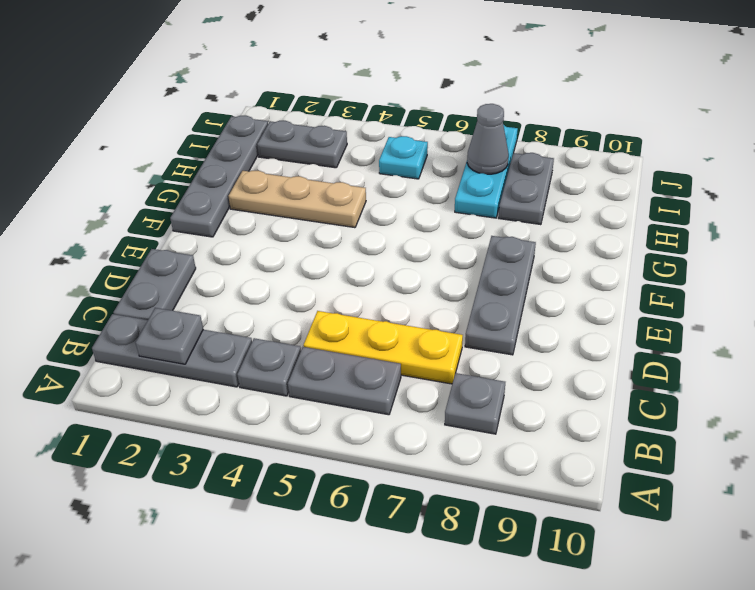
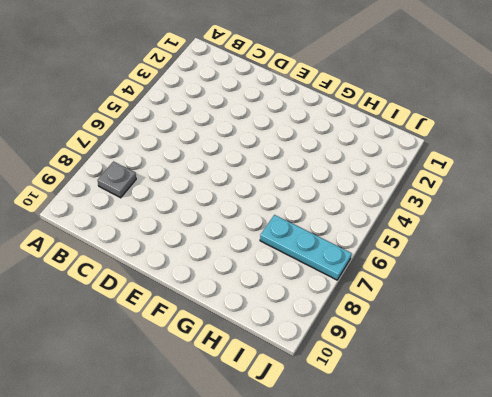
none -> grey 1x3 plate [92,314,252,387]
none -> grey 1x1 plate [237,338,301,396]
none -> grey 1x2 plate [288,347,401,415]

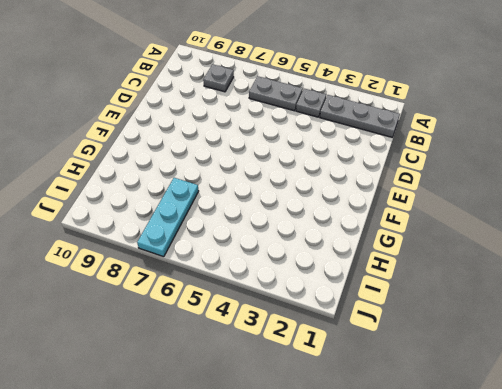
none -> grey 1x2 plate [113,249,196,320]
none -> yellow 1x3 plate [303,311,463,384]
none -> grey 1x3 plate [465,236,536,355]

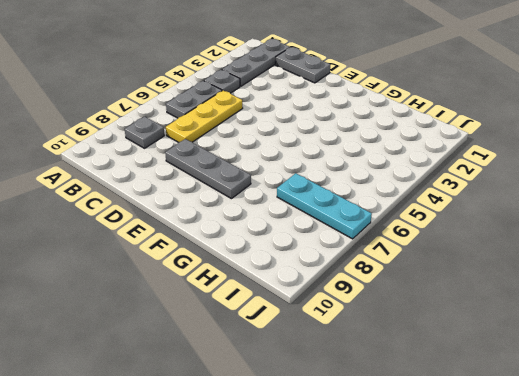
none -> grey 1x4 plate [170,116,268,237]
none -> tan 1x3 plate [228,171,366,228]
none -> grey 1x2 plate [499,153,554,225]

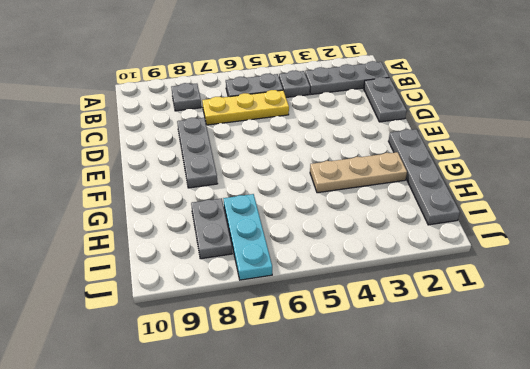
none -> grey 1x2 plate [257,121,347,168]
none -> cyan 1x1 plate [379,136,428,179]
none -> grey 1x1 plate [136,308,203,364]

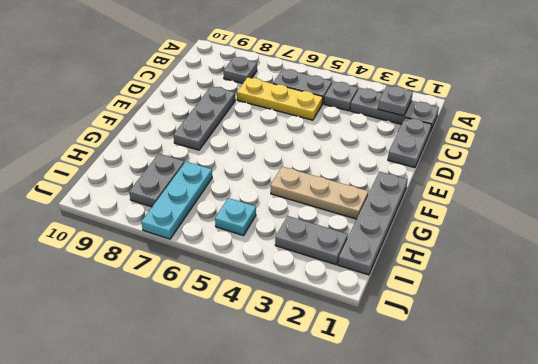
none -> grey 1x1 cone [467,104,509,174]

